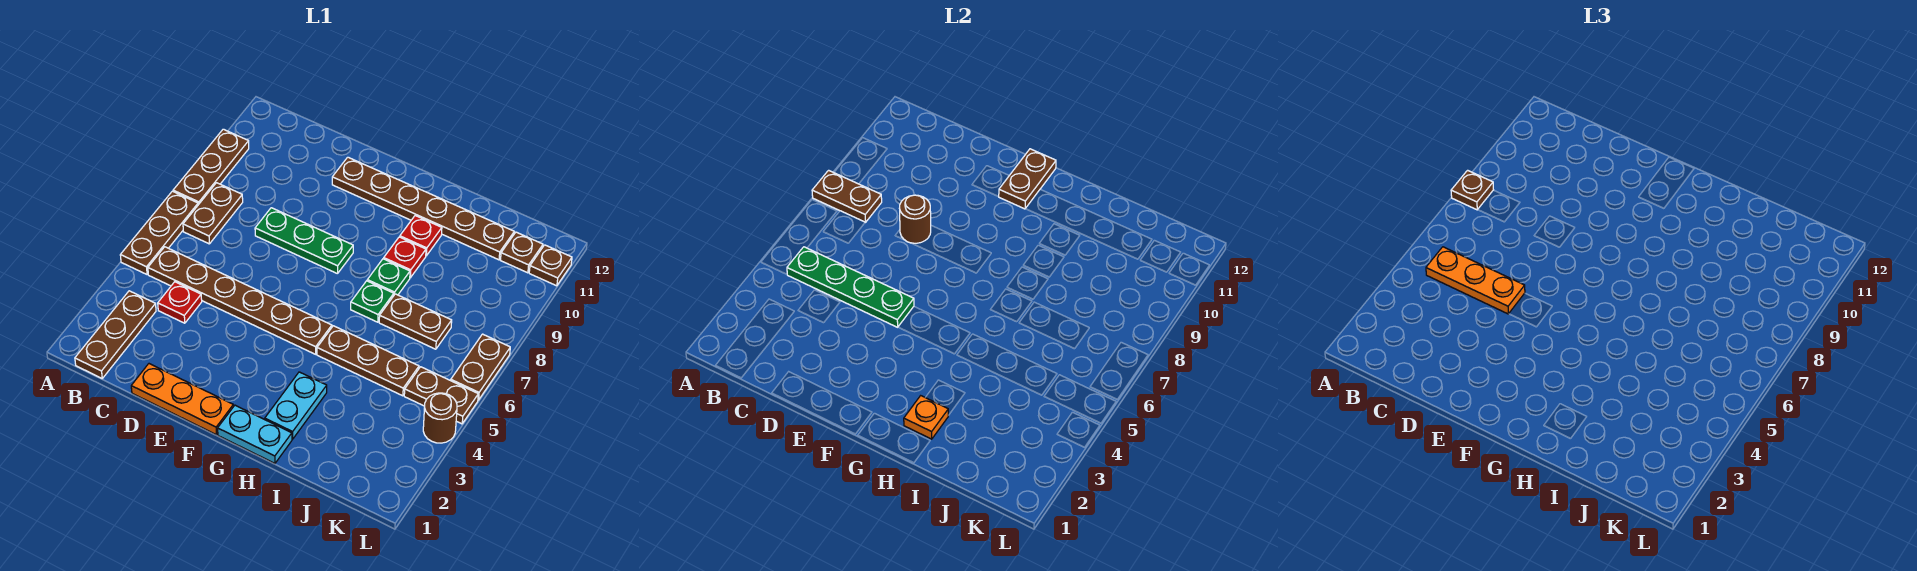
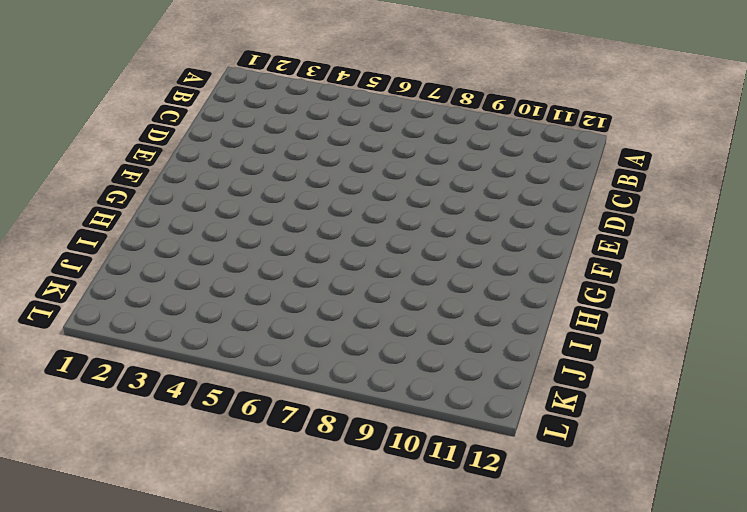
none -> brown 1x3 plate [120,191,198,274]
none -> brown 1x3 plate [173,129,249,205]
none -> brown 1x3 plate [75,291,156,378]

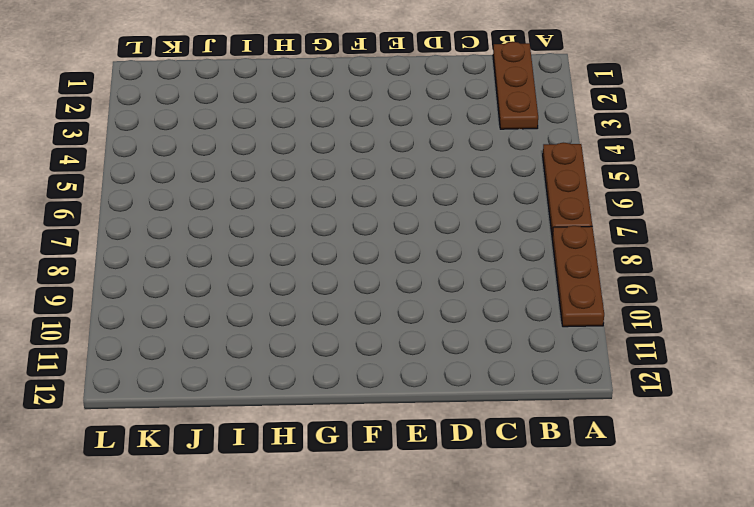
none -> brown 1x6 plate [148,247,332,354]
none -> brown 1x2 plate [183,183,243,244]
none -> red 1x1 plate [158,282,202,323]

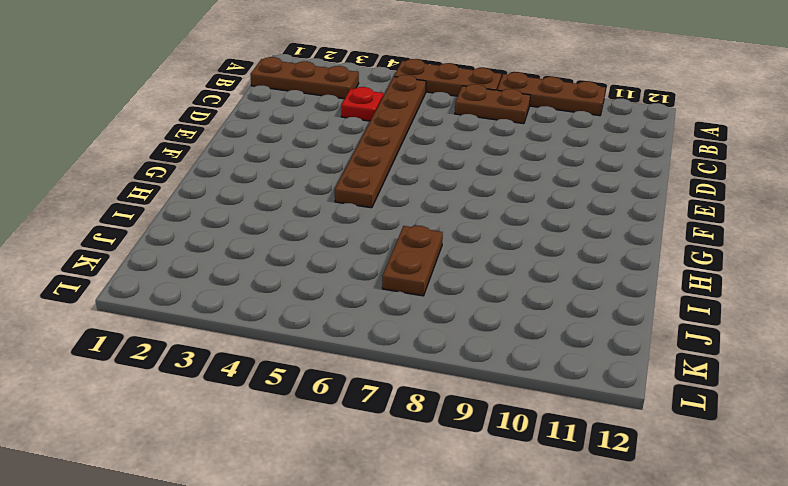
none -> orange 1x3 plate [131,364,233,435]
none -> green 1x3 plate [255,208,353,274]
none -> brown 1x6 plate [332,157,514,260]

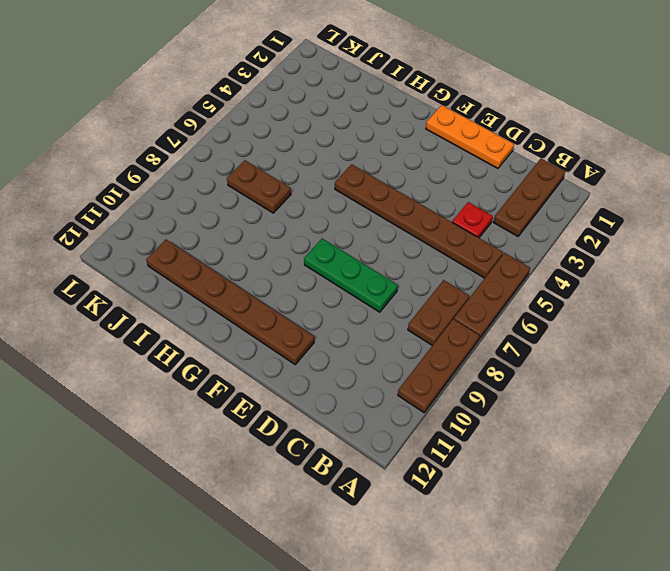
none -> cyan 1x2 plate [218,405,292,463]
none -> cyan 1x2 plate [265,372,327,439]
none -> brown 1x3 plate [317,326,419,396]

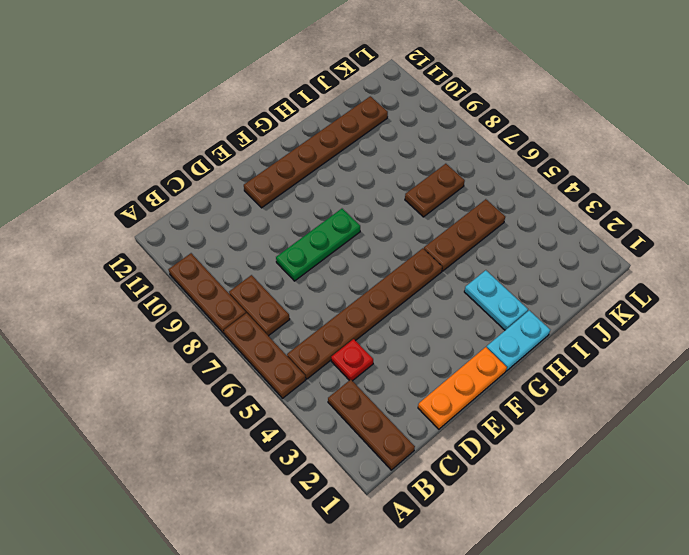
none -> green 1x1 plate [351,281,394,322]
none -> green 1x1 plate [367,259,410,295]
none -> red 1x1 plate [384,237,426,278]

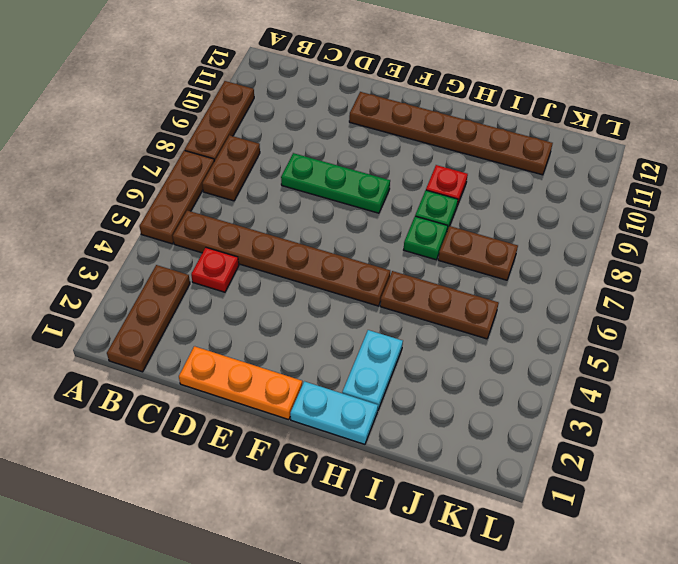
none -> red 1x1 plate [400,216,442,256]
none -> brown 1x2 plate [404,367,478,424]
none -> brown 1x1 plate [501,232,543,273]

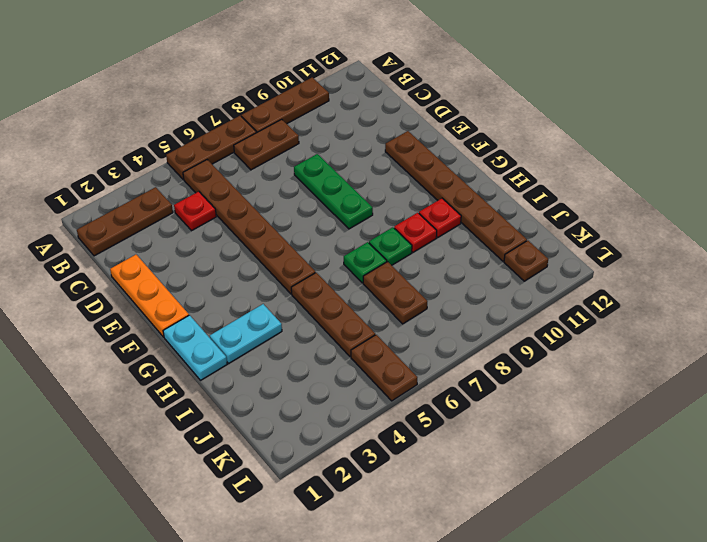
none -> brown 1x1 round brick [423,393,457,443]
none -> brown 1x2 plate [451,334,510,400]
none -> brown 1x1 plate [529,245,572,286]

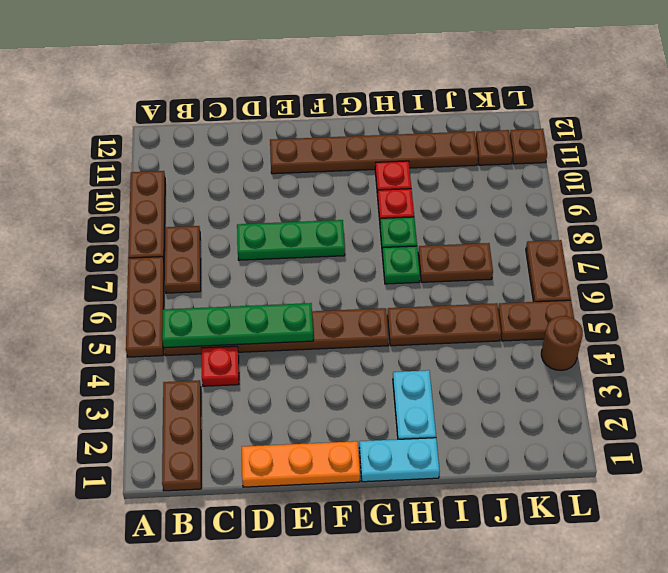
none -> brown 1x2 plate [812,170,882,222]
none -> brown 1x1 round brick [899,195,931,243]
none -> brown 1x2 plate [998,149,1056,209]

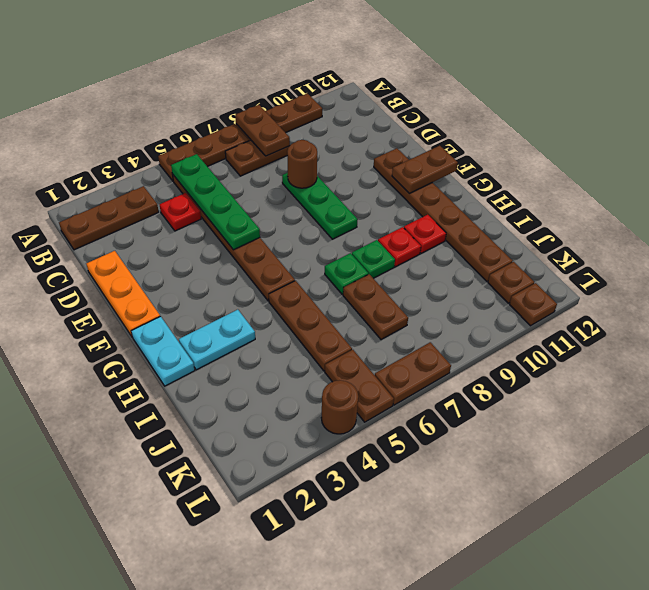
none -> orange 1x1 plate [904,396,948,439]
none -> brown 1x1 plate [1451,170,1493,210]
none -> orange 1x3 plate [1426,247,1525,314]

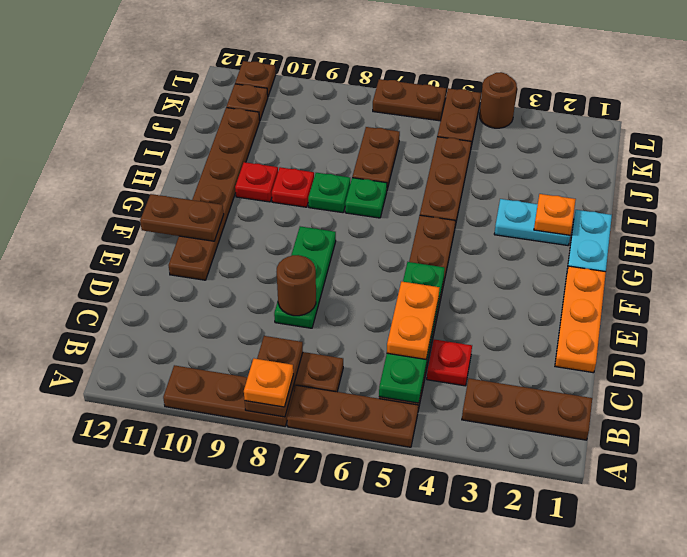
orange 1x1 plate [244,359,293,407] -> brown 1x1 plate [1451,170,1493,210]
orange 1x2 plate [387,281,439,359] -> orange 1x3 plate [1426,247,1525,314]

